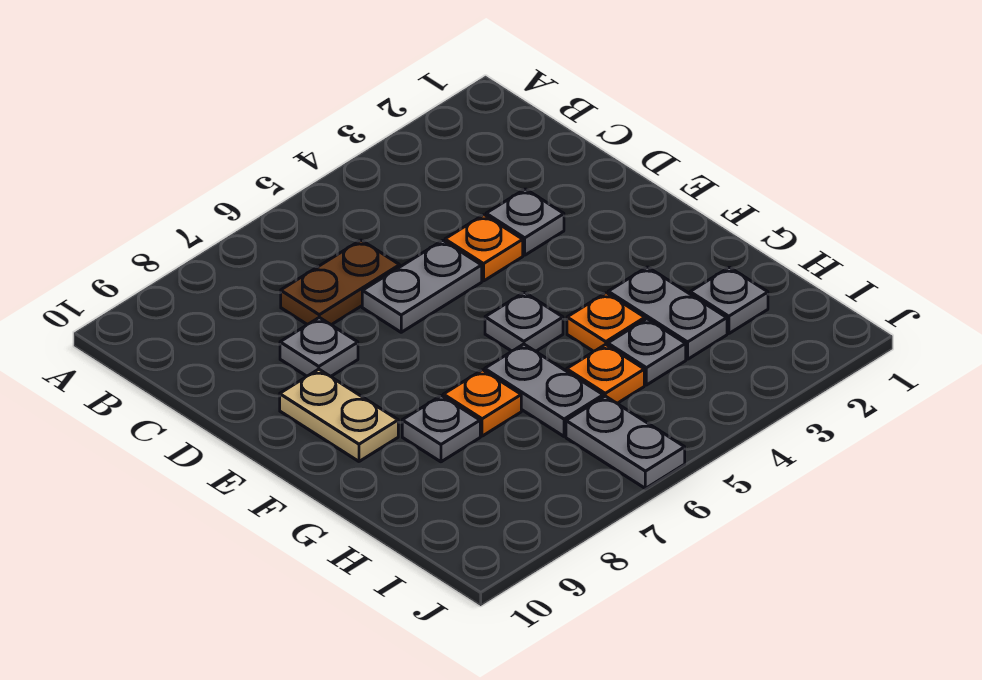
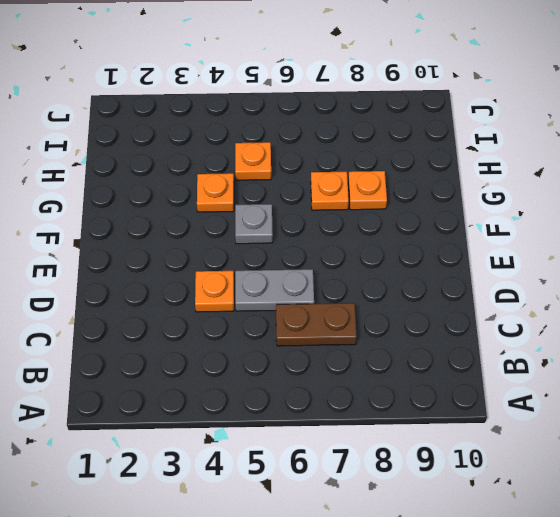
orange 1x1 plate [348,171,387,210] -> grey 1x1 plate [402,396,480,462]
none -> grey 1x1 plate [486,189,564,255]
none -> grey 1x1 plate [280,317,358,376]
none -> tan 1x2 plate [280,369,398,461]

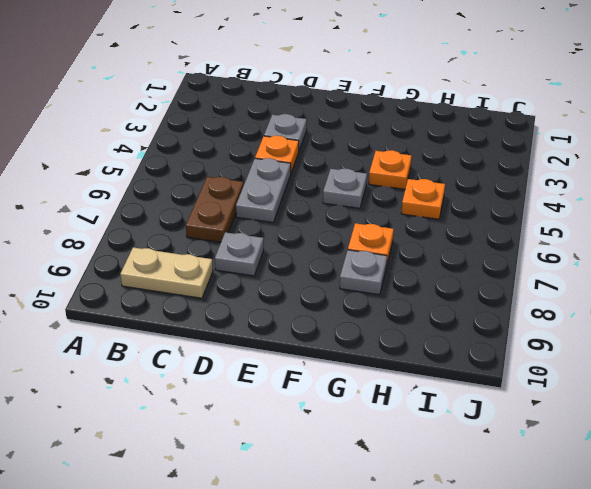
tan 1x2 plate [120,247,213,298] -> tan 1x2 plate moved to [280,369,398,461]
none -> grey 1x2 plate [608,267,727,359]
none -> grey 1x2 plate [485,344,603,436]
none -> grey 1x1 plate [690,267,768,334]

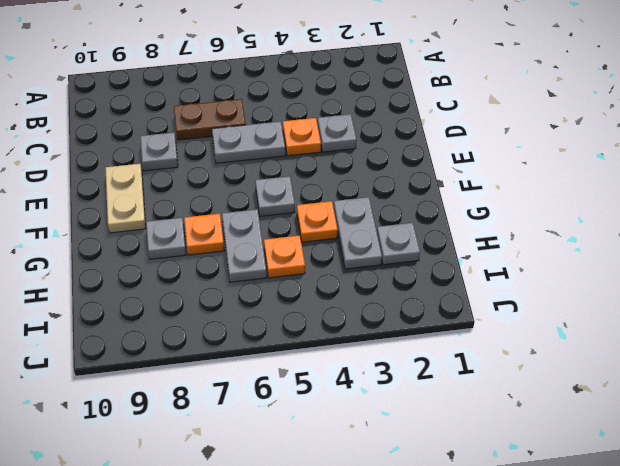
none -> grey 1x1 plate [608,319,686,385]
none -> grey 1x2 plate [566,396,685,488]

